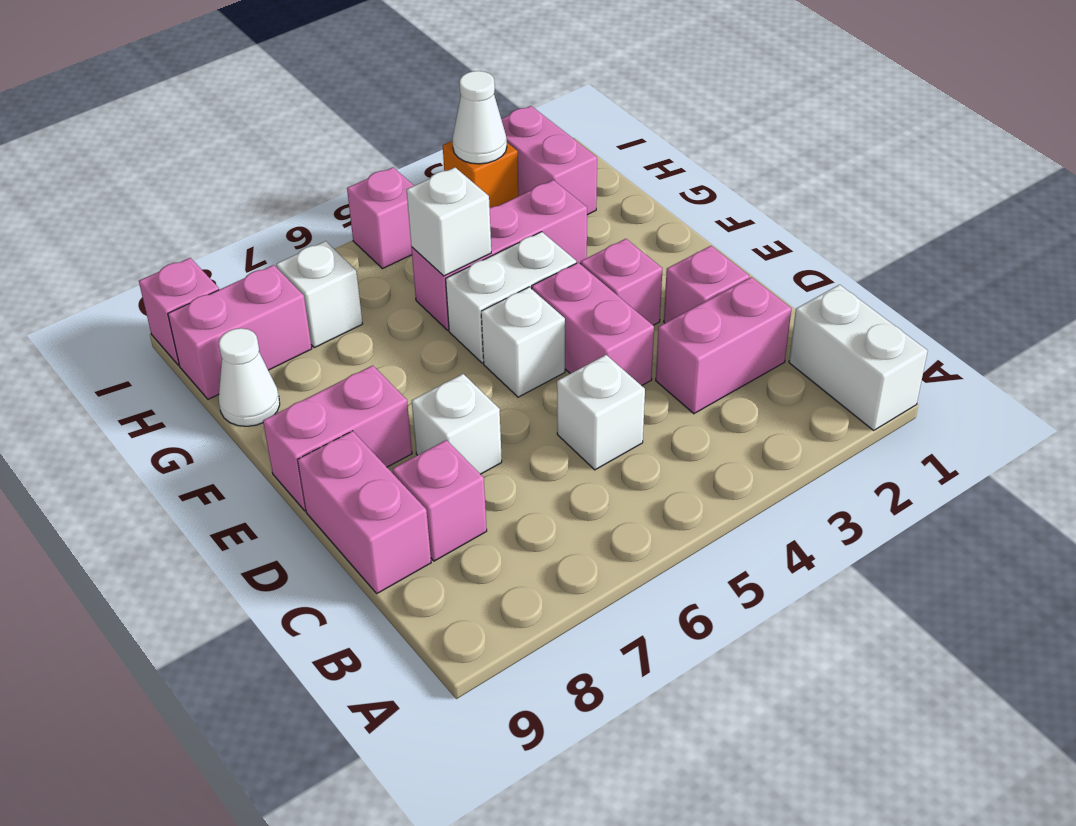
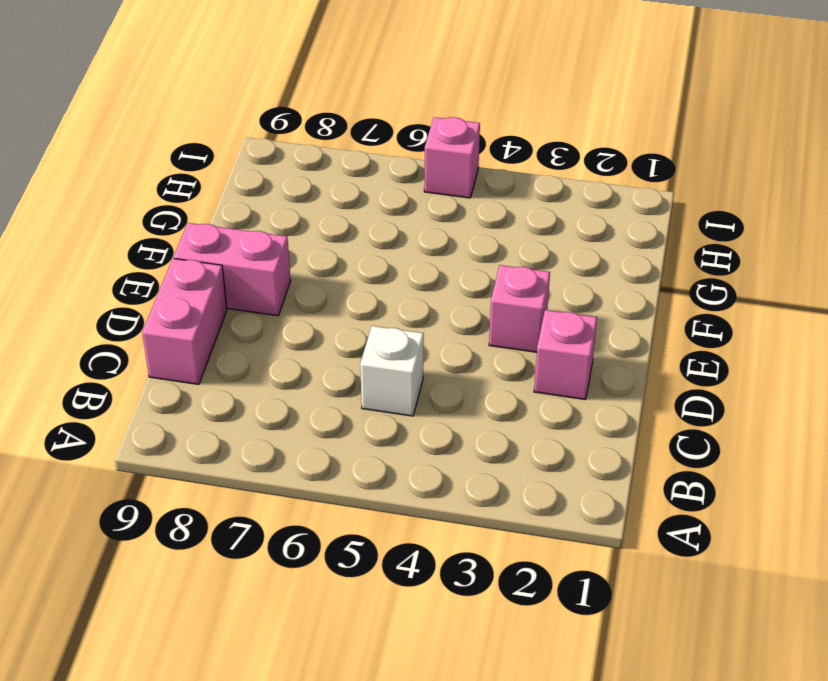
none -> white 1x2 brick [789,285,928,430]
none -> pink 1x2 brick [656,277,792,414]
none -> pink 1x1 brick [392,440,487,561]

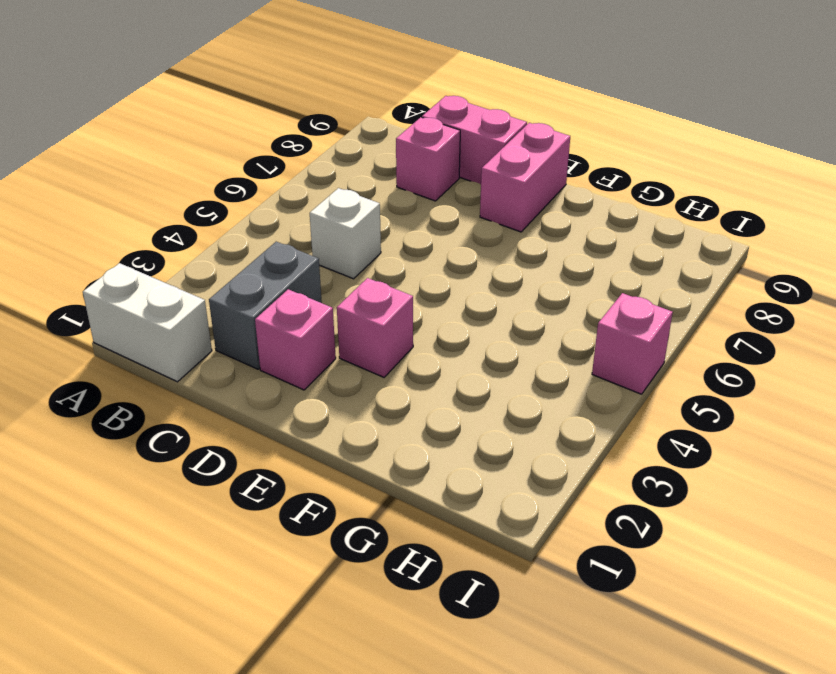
grey 1x2 brick [209,242,322,369] -> pink 1x2 brick [656,277,792,414]
none -> pink 1x2 brick [532,263,654,386]
none -> white 1x1 brick [412,374,502,474]
none -> white 1x1 brick [481,287,565,397]

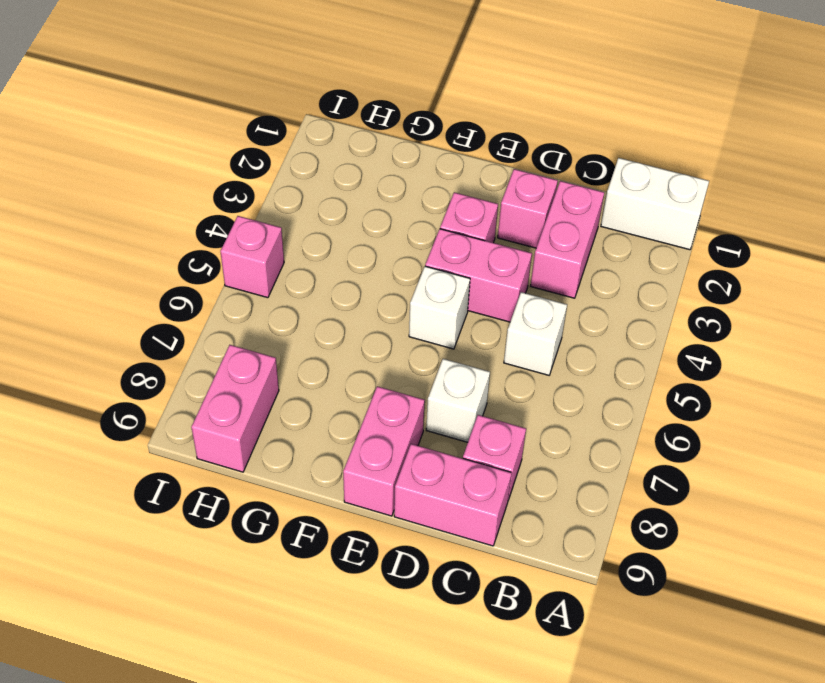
none -> white 1x2 brick [446,232,576,363]
none -> pink 1x3 brick [411,180,587,330]
none -> white 1x1 cone [219,328,280,426]

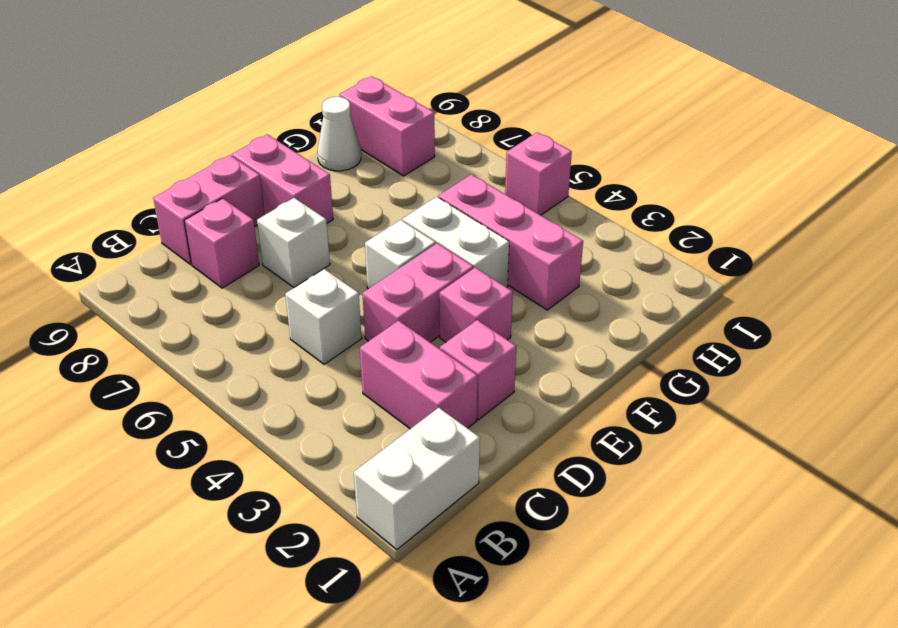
none -> pink 1x2 brick [501,106,597,215]
none -> white 1x1 brick [276,241,363,348]
none -> orange 1x1 brick [443,141,519,208]

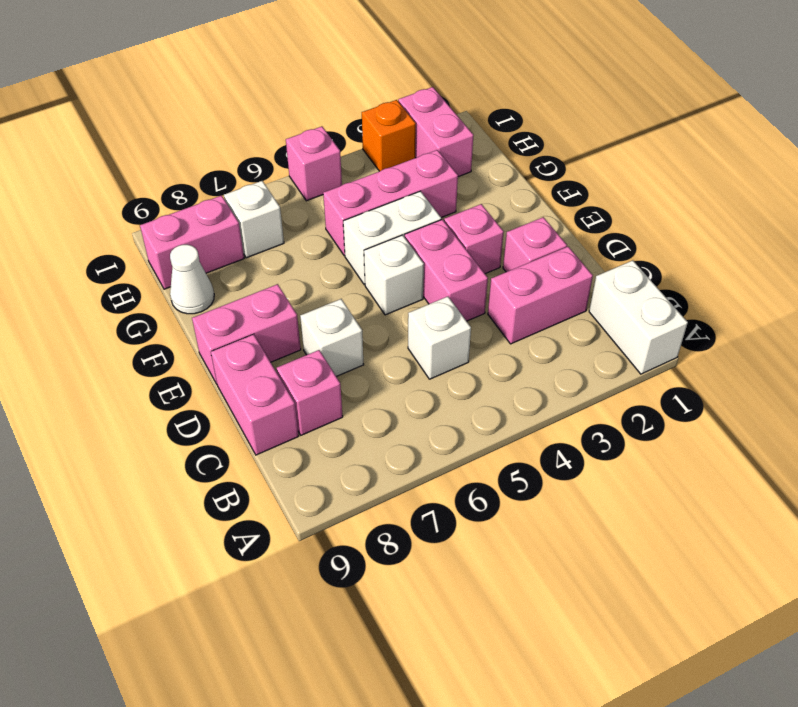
none -> pink 1x1 brick [139,258,219,365]
none -> white 1x1 brick [407,167,491,276]
none -> white 1x1 cone [453,71,507,164]

